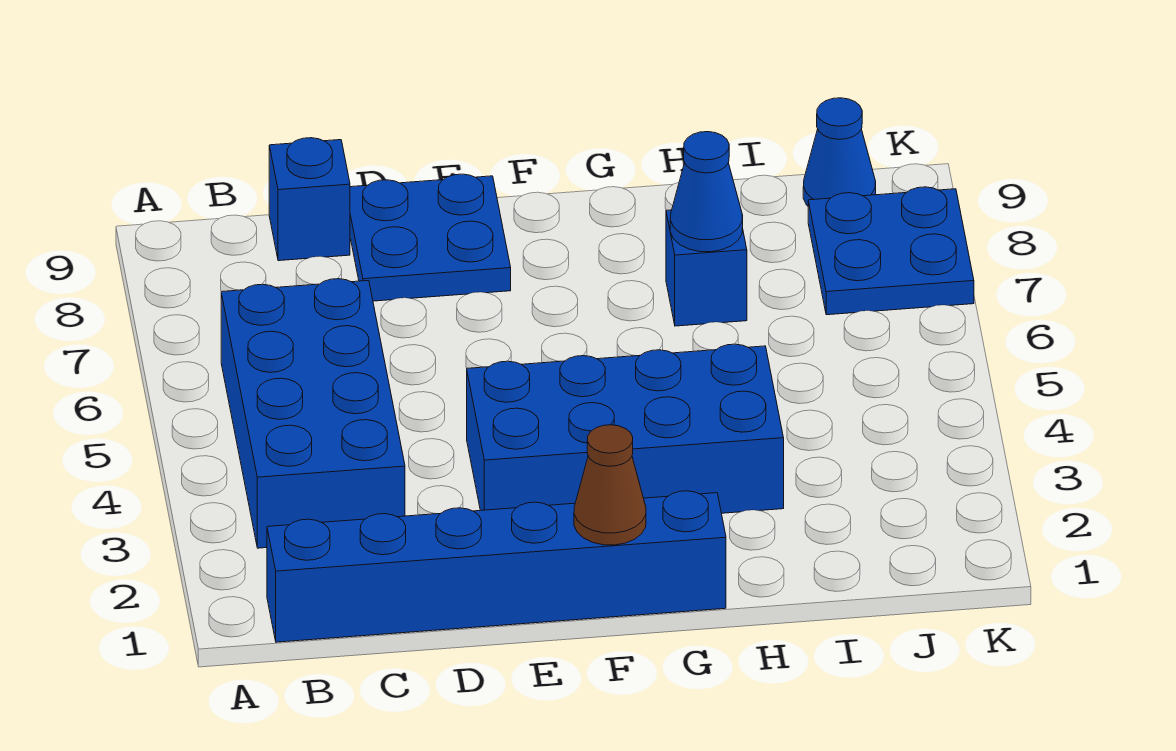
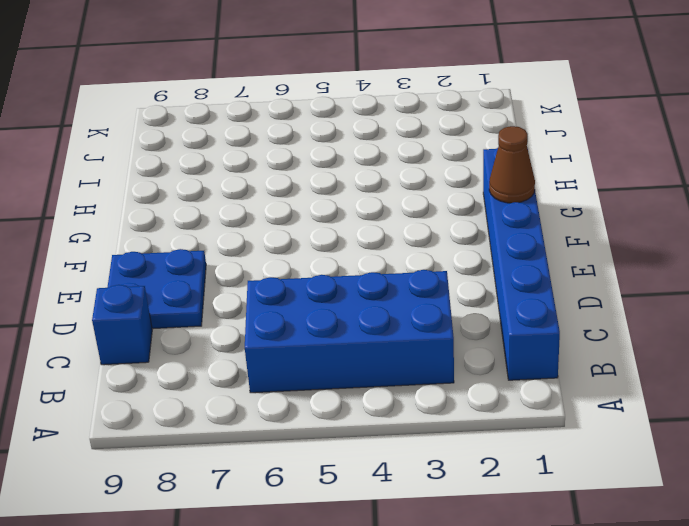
none -> blue 2x4 brick [467,344,784,513]
none -> blue 1x1 brick [666,210,747,326]

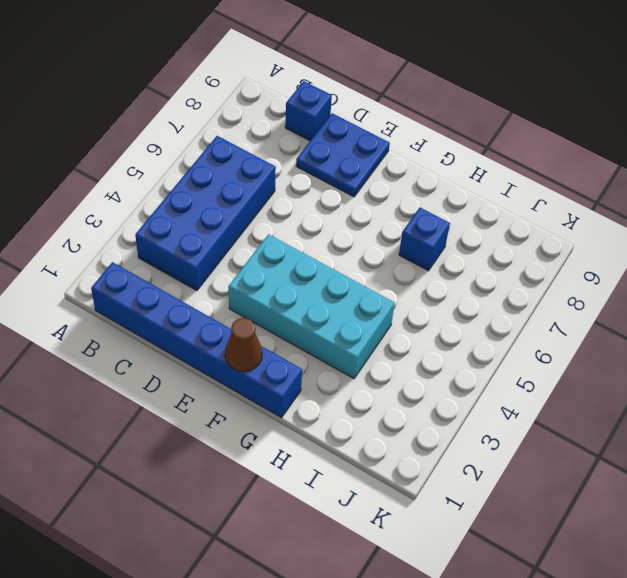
cyan 2x4 brick [228,234,395,379] -> blue 2x4 brick [467,344,784,513]
none -> blue 2x2 plate [808,187,974,315]
none -> blue 1x1 cone [803,98,876,206]

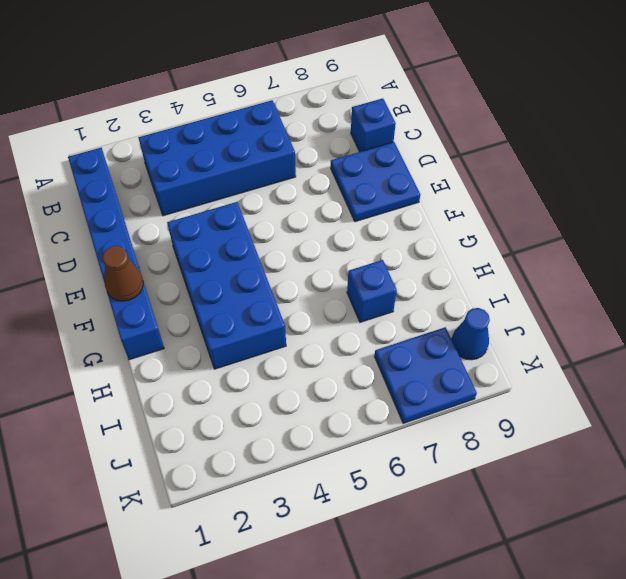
none -> blue 1x1 cone [670,132,743,252]

